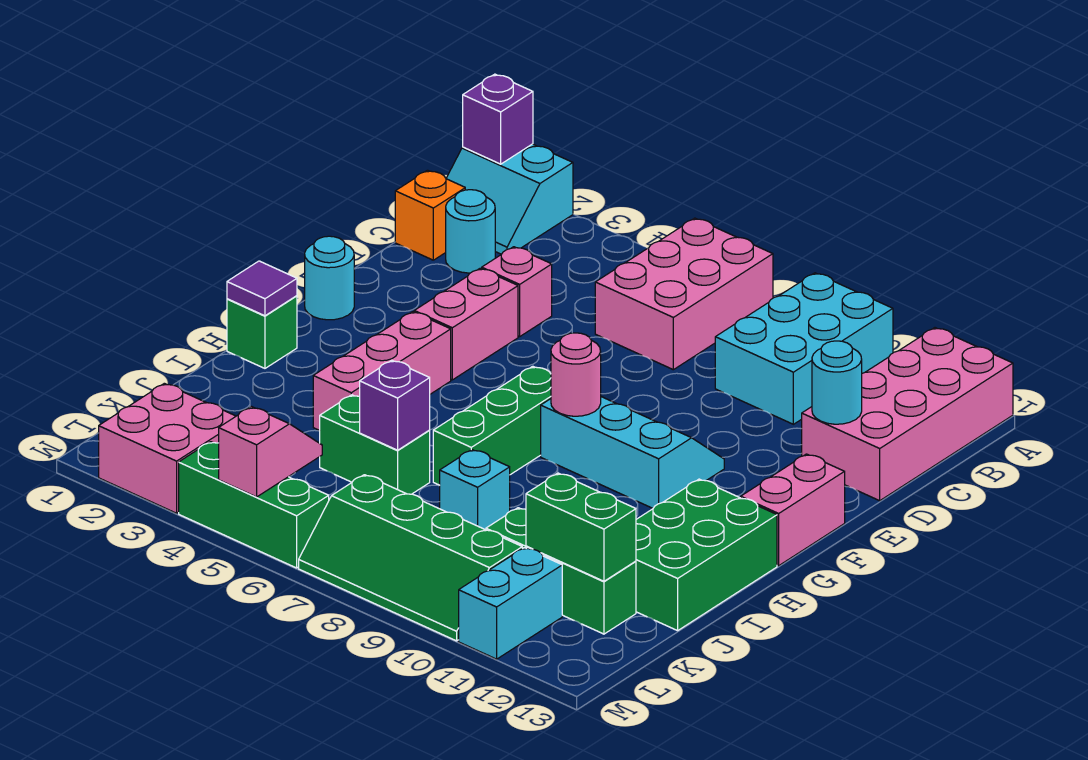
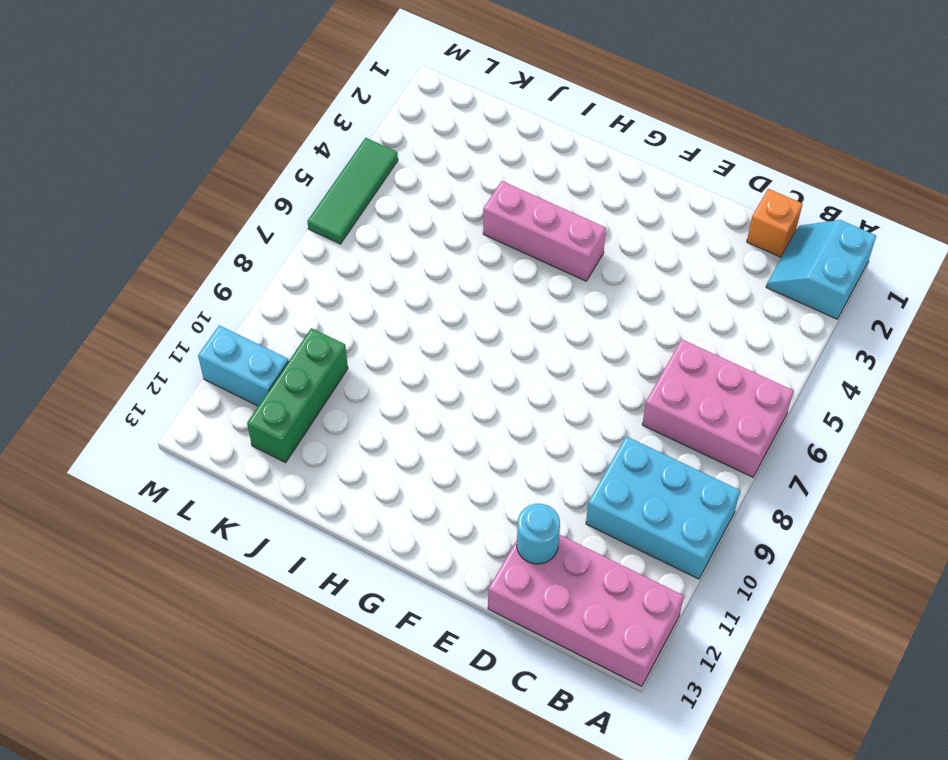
green 1x3 tile [307,138,398,244] -> green 1x3 brick [179,442,329,568]
none -> cyan 1x1 round brick [446,190,495,273]
none -> pink 1x1 brick [482,247,552,337]
none -> pink 1x2 brick [414,268,518,380]

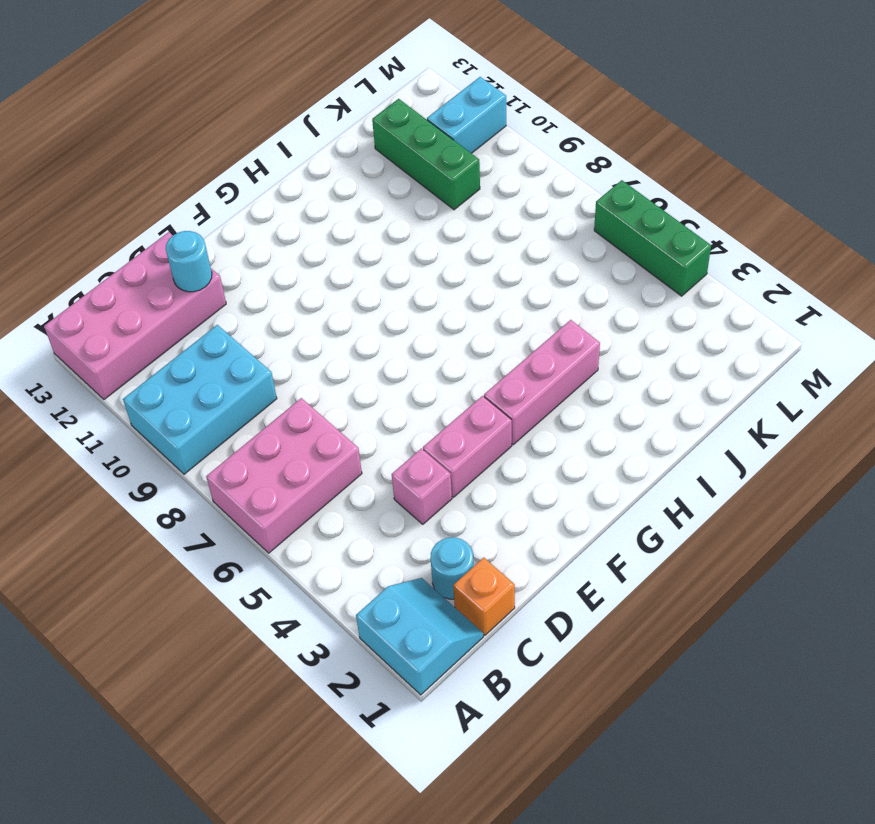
none -> cyan 1x1 round brick [305,236,354,320]
none -> cyan 2x3 slope [541,397,724,508]
none -> pink 1x2 brick [741,454,845,566]

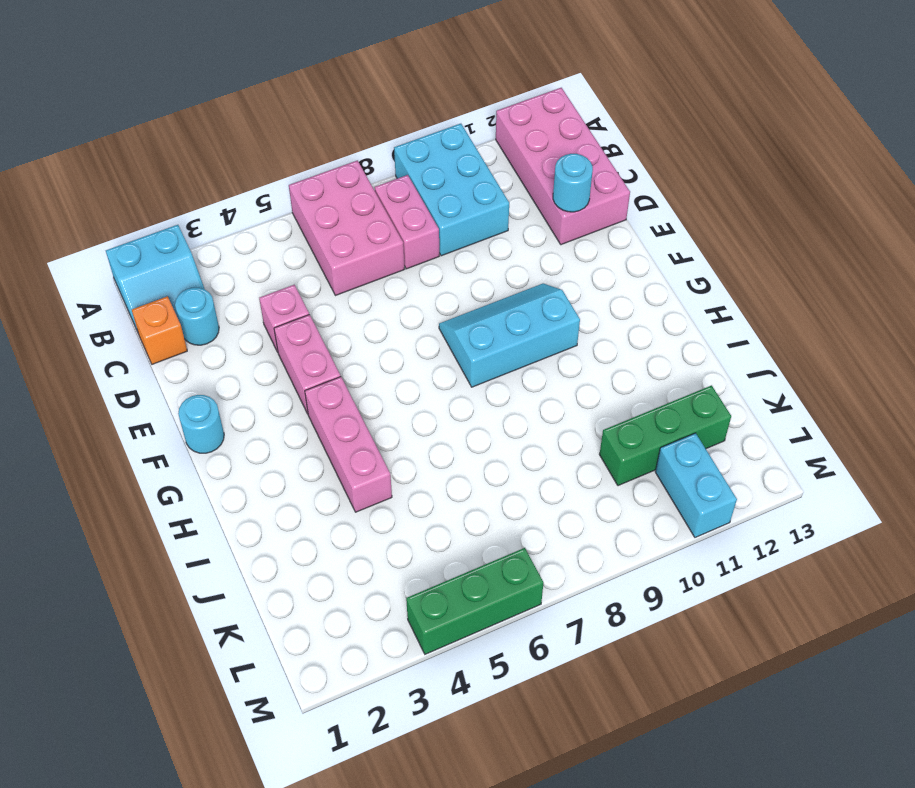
pink 1x2 brick [374,175,439,269] -> pink 1x2 brick moved to [741,454,845,566]
none -> green 1x3 brick [433,366,551,485]
none -> green 1x1 brick [227,296,297,368]
none -> green 2x3 brick [636,479,777,631]

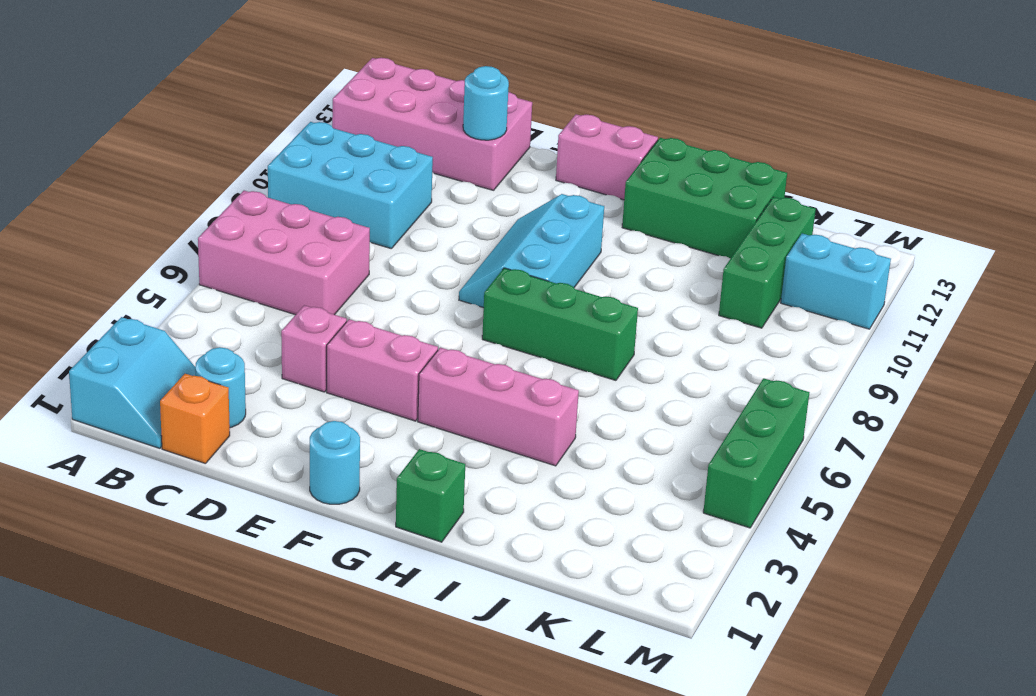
none -> green 1x2 brick [320,395,430,494]
none -> cyan 1x1 brick [440,450,510,530]
none -> pink 2x2 brick [99,383,236,513]

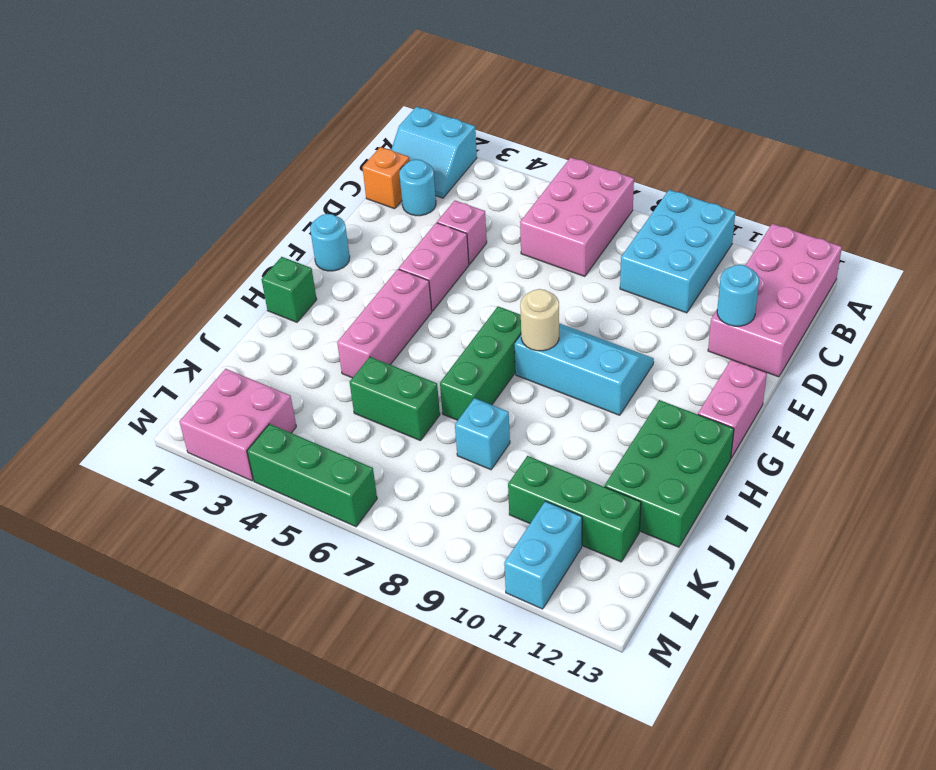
tan 1x1 round brick [520,289,559,351] -> pink 1x1 round brick [551,333,601,416]
none -> green 2x4 slope [299,475,522,641]
none -> purple 1x1 brick [463,74,533,164]
none -> purple 1x1 tile [227,261,297,316]

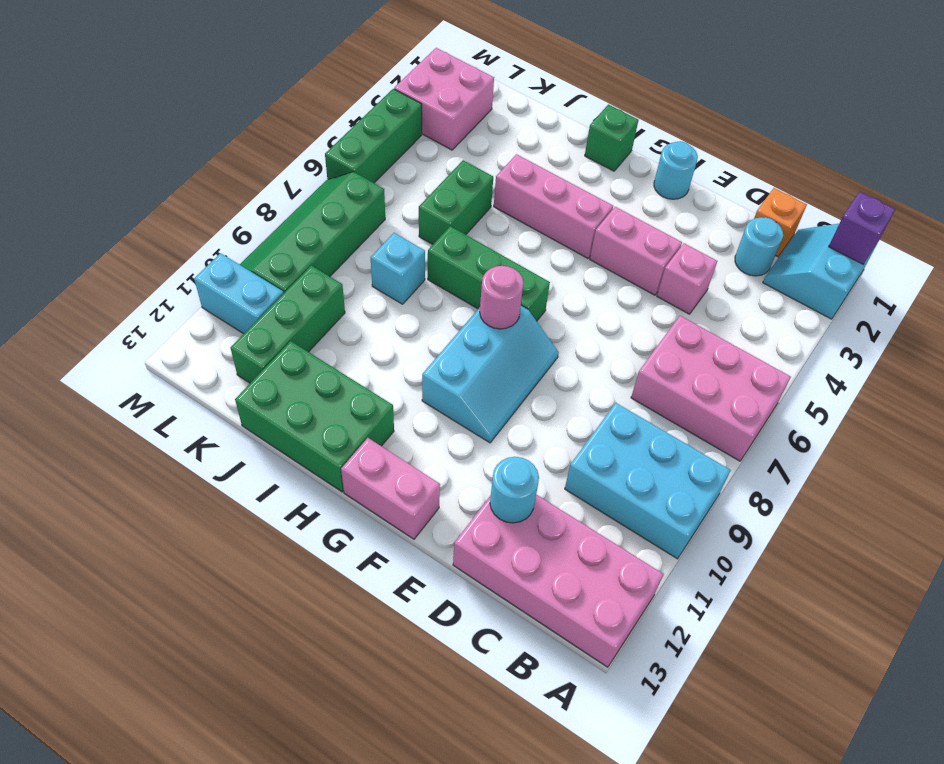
none -> purple 1x1 tile [227,261,297,316]
none -> purple 1x1 brick [360,360,430,450]
none -> green 1x2 brick [526,473,636,581]

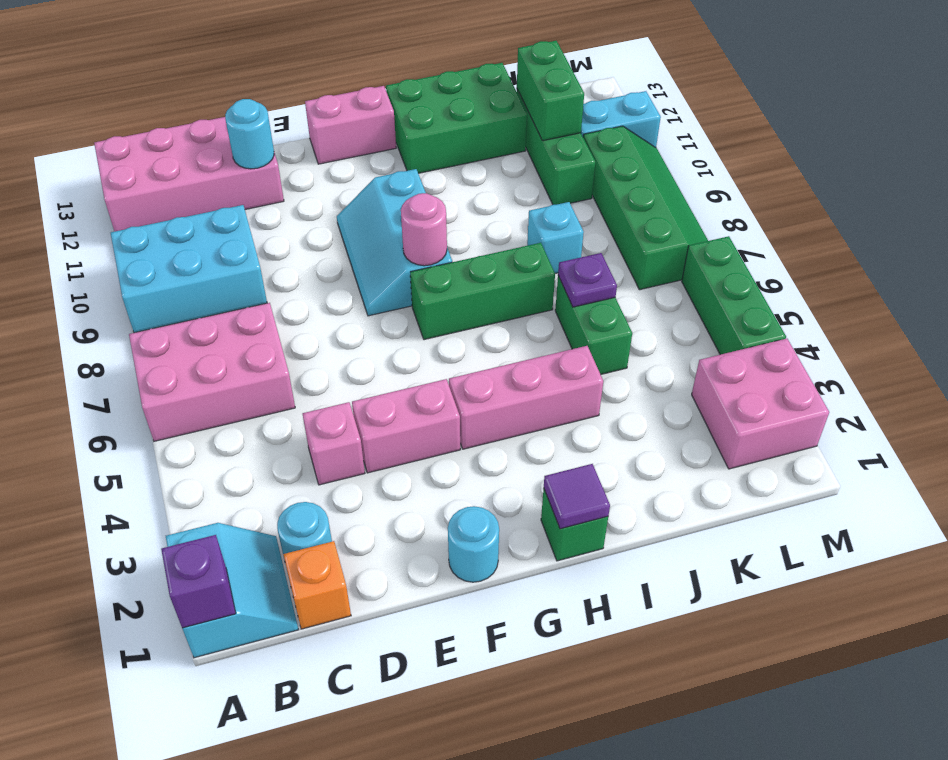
purple 1x1 plate [558,253,617,307] -> purple 1x1 brick [360,360,430,450]
none -> pink 1x2 slope [219,407,322,497]

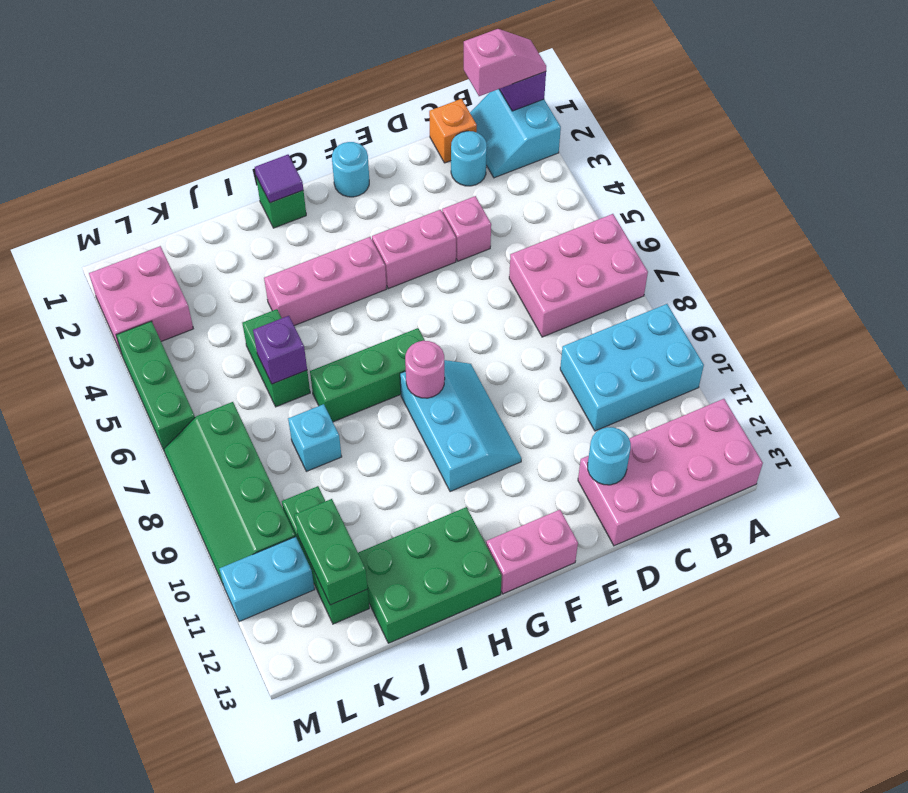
pink 1x2 slope [464,29,546,96] -> pink 1x2 slope moved to [219,407,322,497]

